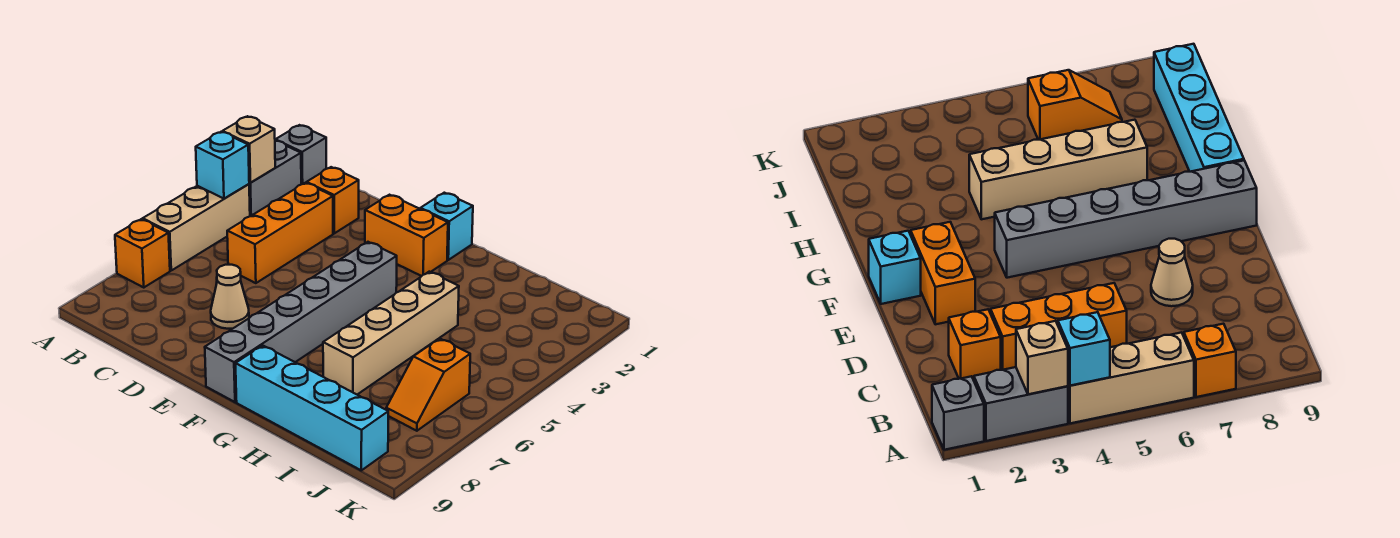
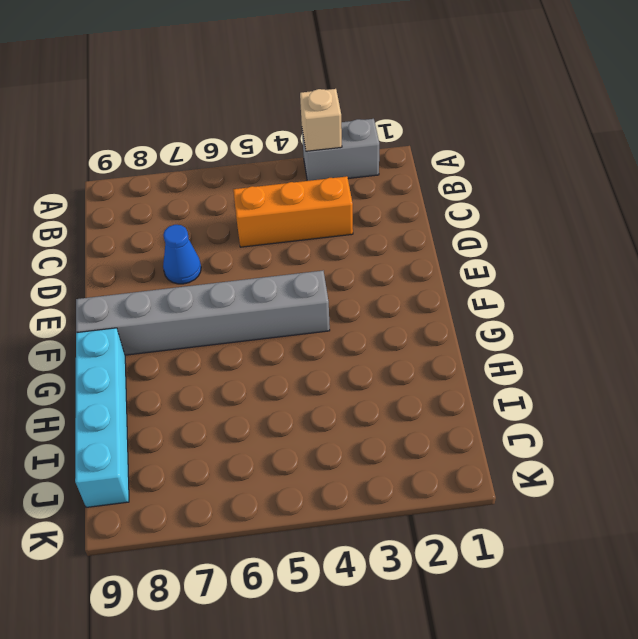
blue 1x1 cone [163,225,201,284] -> tan 1x1 cone [211,265,249,329]
none -> grey 1x1 brick [275,125,326,184]
none -> tan 1x3 brick [143,184,250,270]
none -> orange 1x1 brick [115,219,170,287]

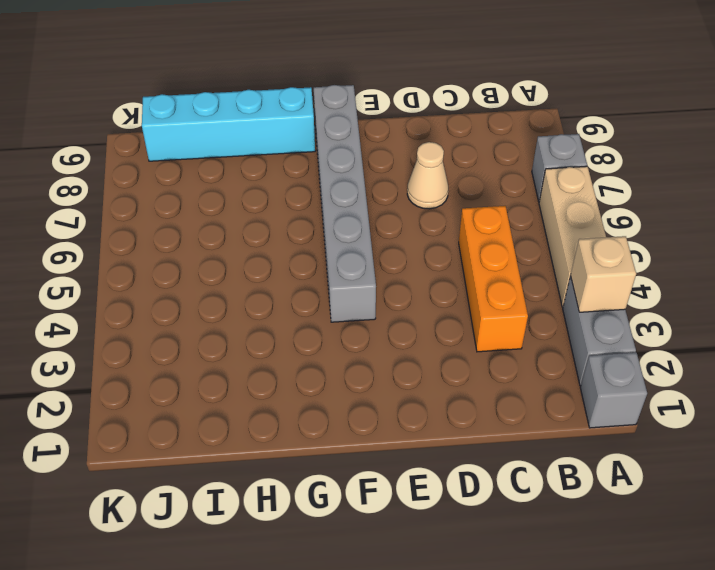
grey 1x1 brick [532,134,587,201] -> orange 1x1 brick [115,219,170,287]
none -> orange 1x1 brick [307,167,359,233]
none -> orange 1x2 brick [365,195,448,276]
none -> cyan 1x1 brick [420,193,473,260]

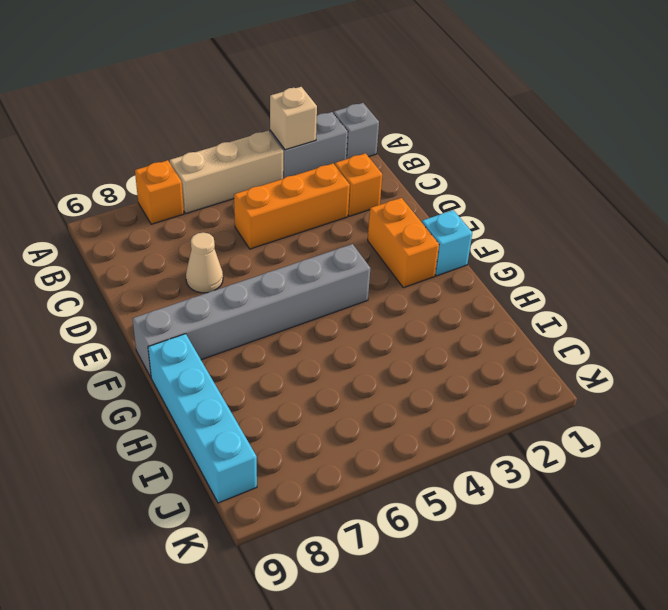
none -> tan 1x4 brick [323,272,459,394]
none -> orange 1x2 slope [386,338,470,431]
none -> cyan 1x1 brick [196,132,249,199]

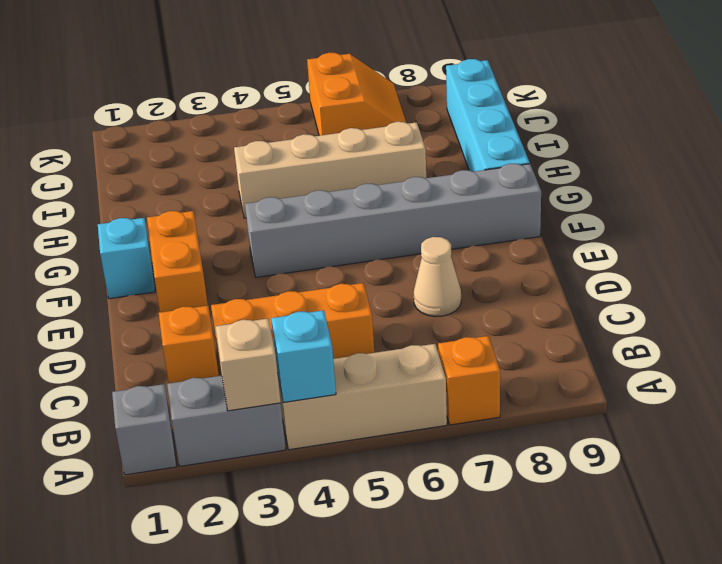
orange 2x2 slope [307,53,406,136] -> orange 1x2 slope [386,338,470,431]

